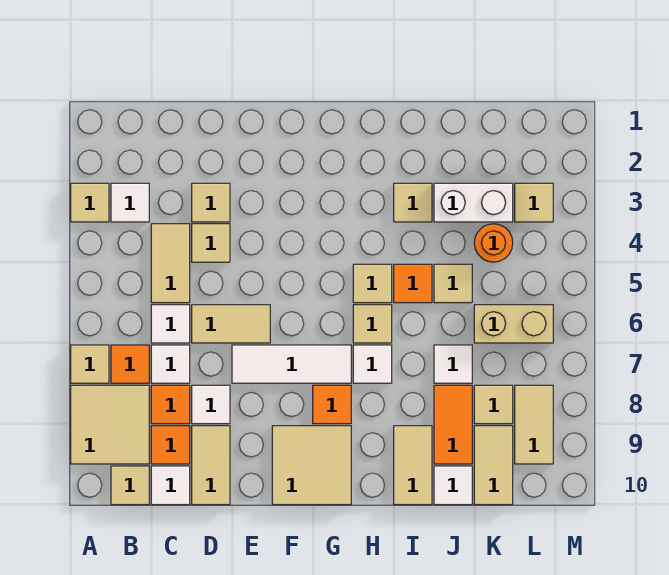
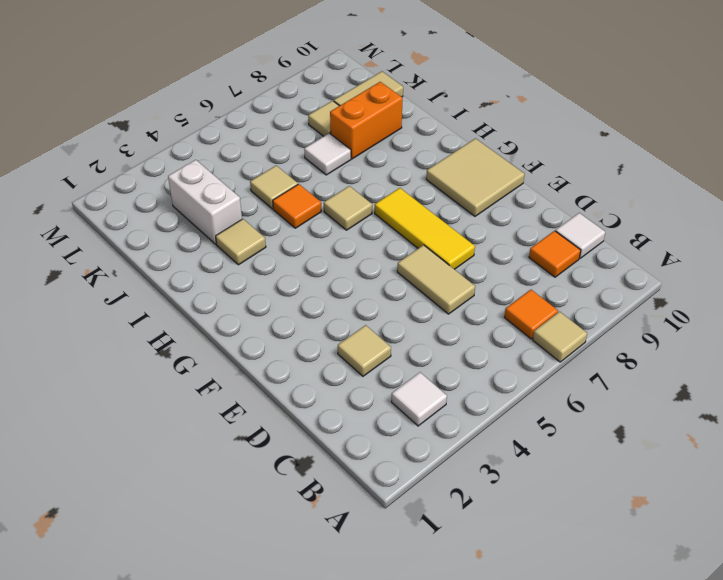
yellow 1x3 tile [375,188,475,269] -> white 1x3 tile [232,345,351,383]
orange 1x2 brick [330,82,403,159] -> orange 1x2 tile [434,385,472,464]
none -> tan 1x1 tile [71,183,109,222]
none -> tan 2x2 tile [71,385,149,464]
none -> tan 1x1 tile [111,466,149,505]
none -> tan 1x2 tile [151,224,190,303]

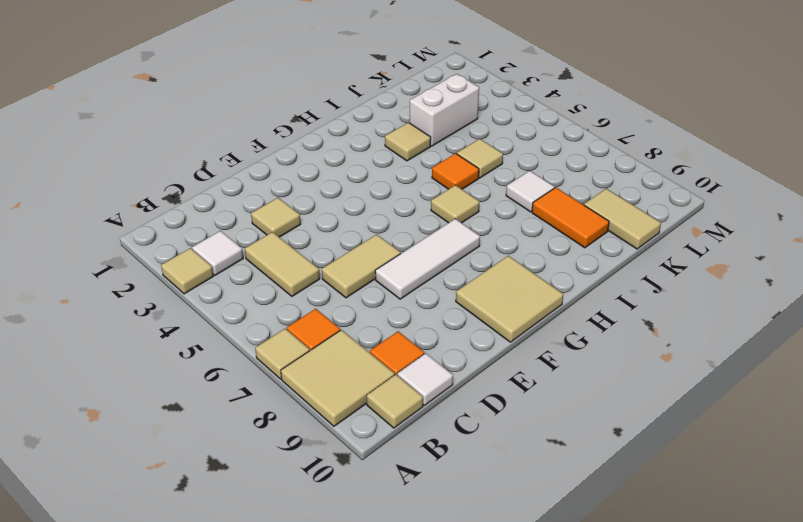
none -> white 1x1 tile [151,305,190,343]
none -> white 1x1 tile [151,345,190,383]
none -> orange 1x1 tile [151,385,190,424]
none -> tan 1x1 tile [192,224,230,262]

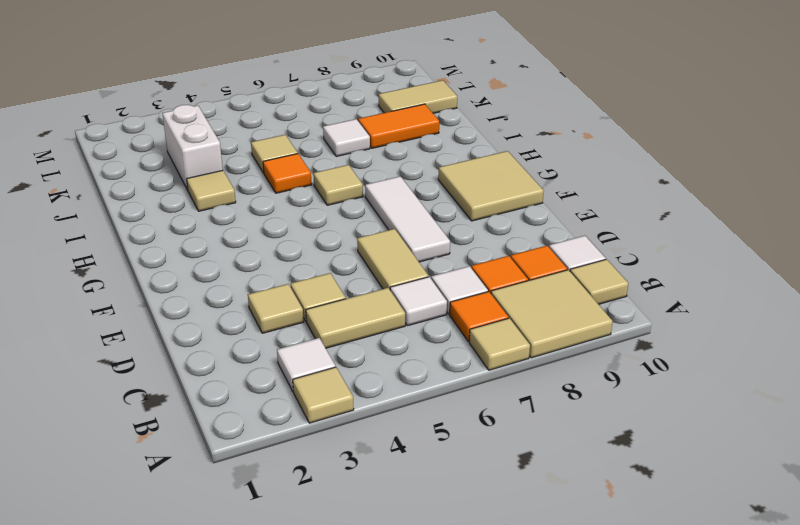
none -> white 1x1 tile [192,385,230,424]
none -> tan 1x2 tile [192,426,230,505]
none -> orange 1x1 tile [313,385,351,424]
none -> tan 1x1 tile [353,264,392,303]

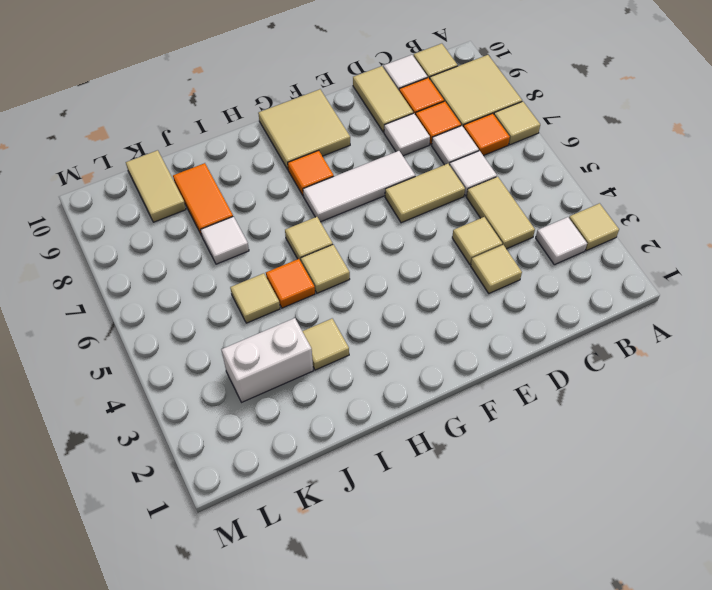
none -> white 1x1 tile [353,345,392,383]
none -> tan 1x2 tile [394,426,432,505]
none -> white 1x1 tile [434,466,472,505]
none -> orange 1x1 round brick [474,224,513,262]

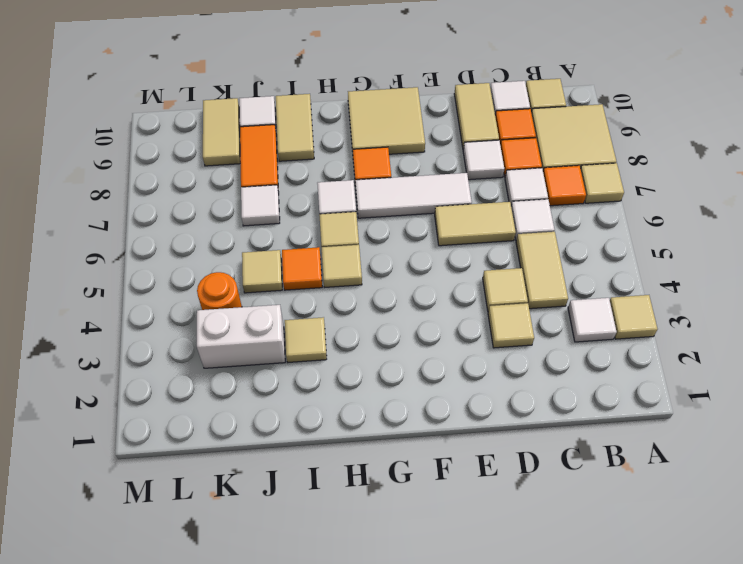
none -> tan 1x2 brick [474,305,553,343]
none -> tan 1x1 tile [474,385,513,424]
none -> tan 1x1 tile [515,183,553,222]
none -> tan 1x2 tile [515,385,553,464]

